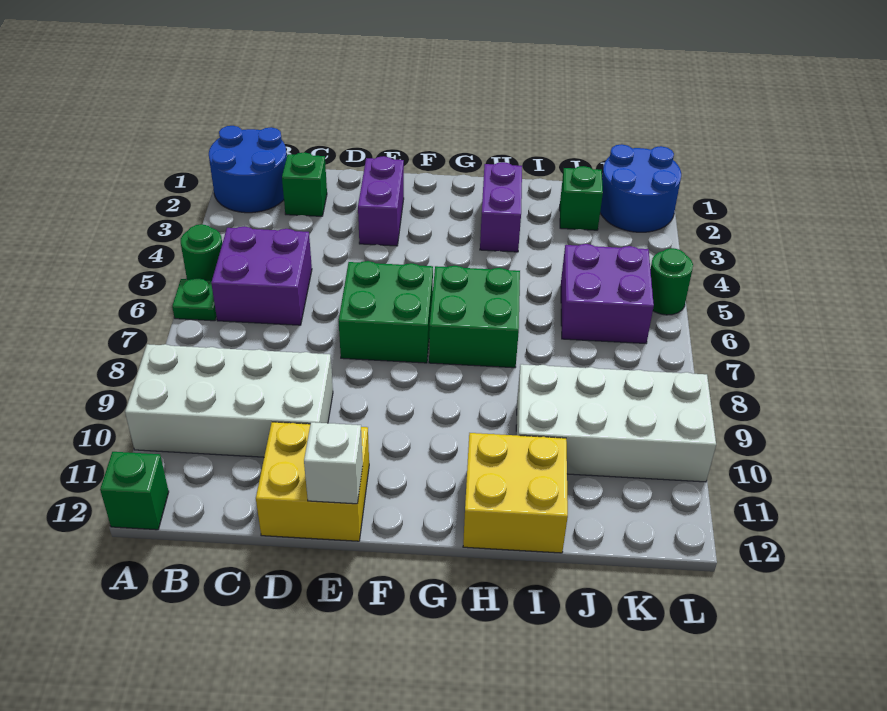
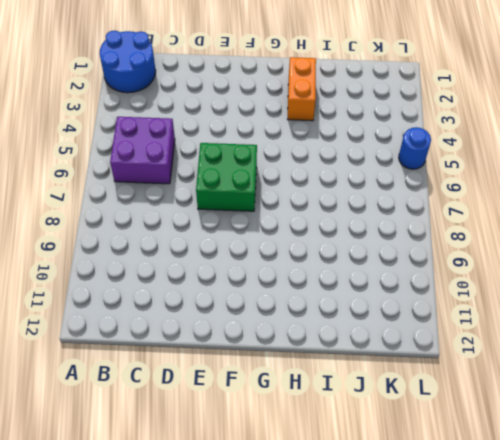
orange 1x2 brick [288,57,316,121] -> purple 1x2 brick [480,162,522,252]
blue 1x1 round brick [399,127,431,169] -> green 1x1 round brick [650,248,693,315]
none -> green 1x1 round brick [181,224,222,280]
none -> green 1x1 plate [172,278,216,321]
none -> white 2x4 brick [125,344,333,457]

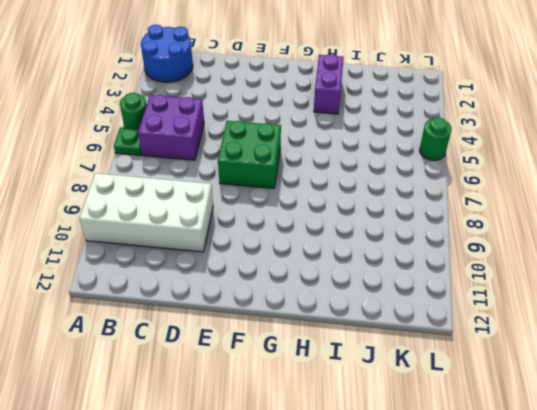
none -> green 1x1 brick [100,452,169,530]
none -> green 1x1 brick [282,152,327,216]
none -> yellow 2x2 brick [256,422,369,541]

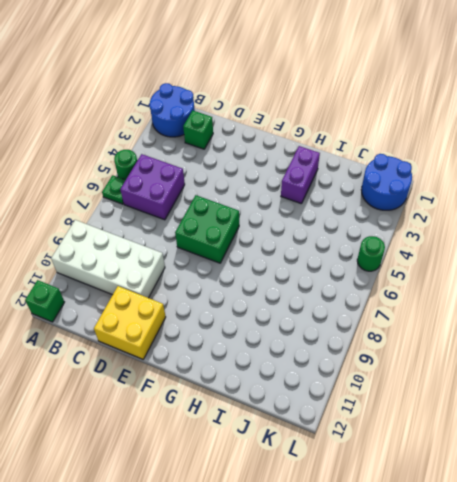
none -> purple 1x2 brick [358,156,404,246]
none -> green 2x2 brick [429,266,520,368]
none -> yellow 2x2 brick [463,433,568,553]

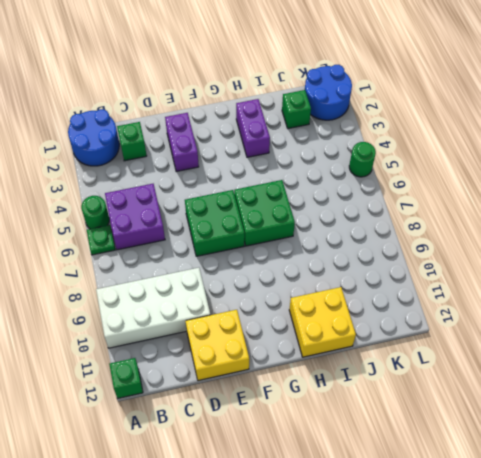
none -> white 2x4 brick [516,364,716,482]
none -> purple 2x2 brick [561,244,654,343]
none -> white 1x1 brick [304,422,363,504]

